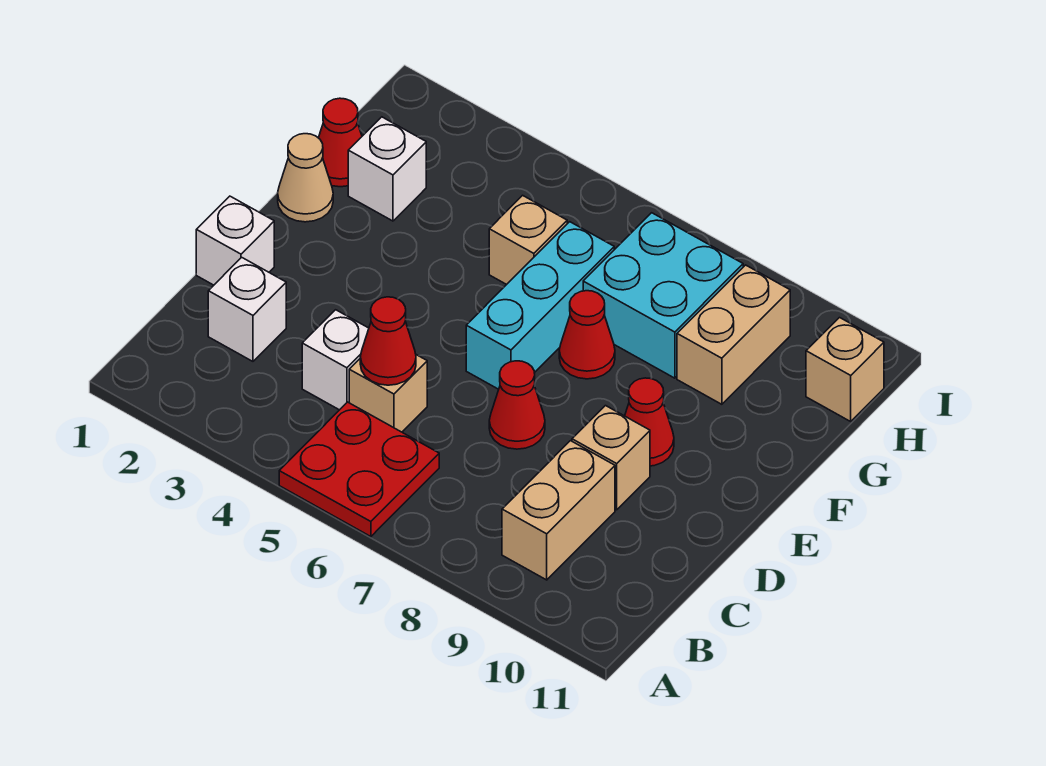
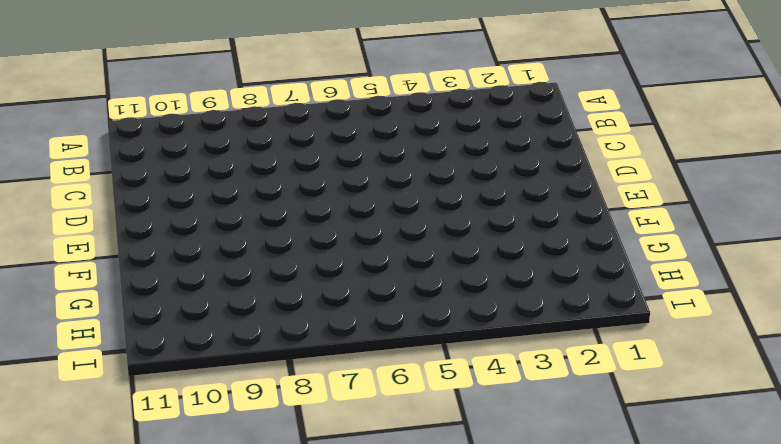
none -> red 2x2 plate [279,402,439,537]
none -> tan 1x2 brick [502,441,615,580]
none -> white 1x1 brick [208,257,286,361]

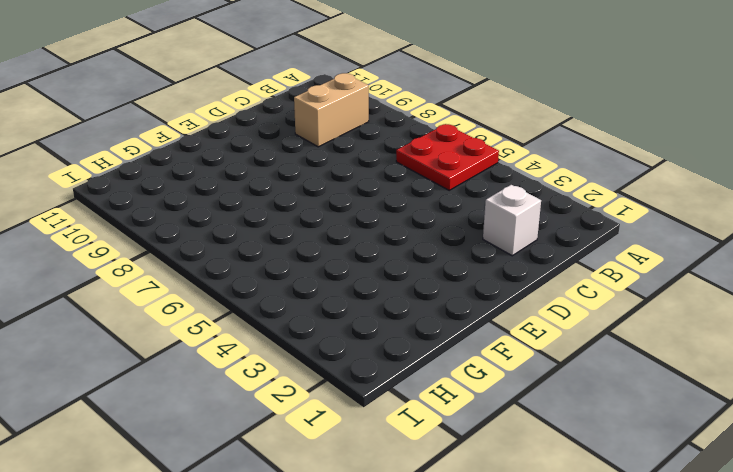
none -> white 1x1 brick [302,310,369,410]
none -> tan 1x1 brick [349,355,427,432]
none -> white 1x1 brick [196,196,274,285]

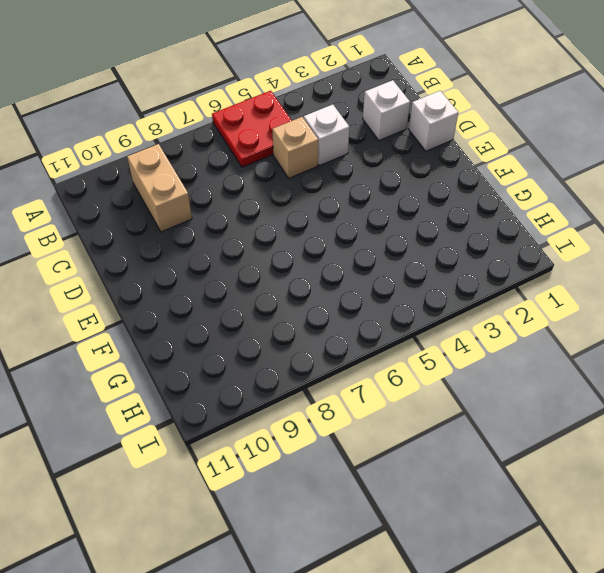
none -> red 1x1 cone [489,361,545,449]
none -> tan 1x1 brick [572,406,650,510]
none -> cyan 1x3 brick [466,222,614,389]

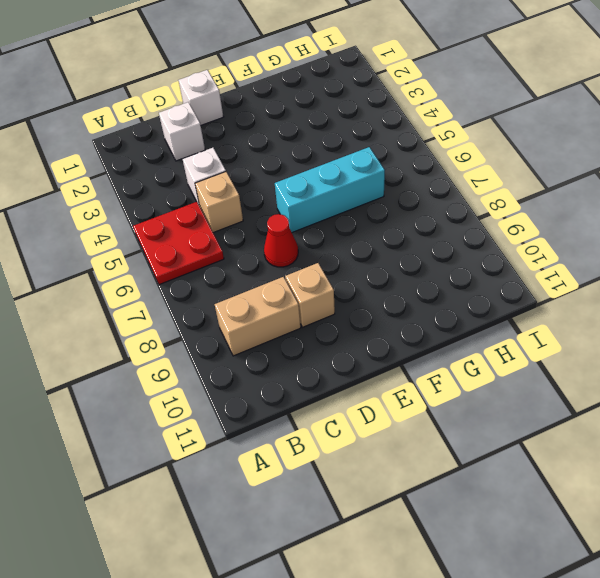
none -> red 1x1 cone [625,378,674,466]
none -> tan 1x1 cone [278,134,333,222]
none -> red 1x1 cone [559,291,615,379]

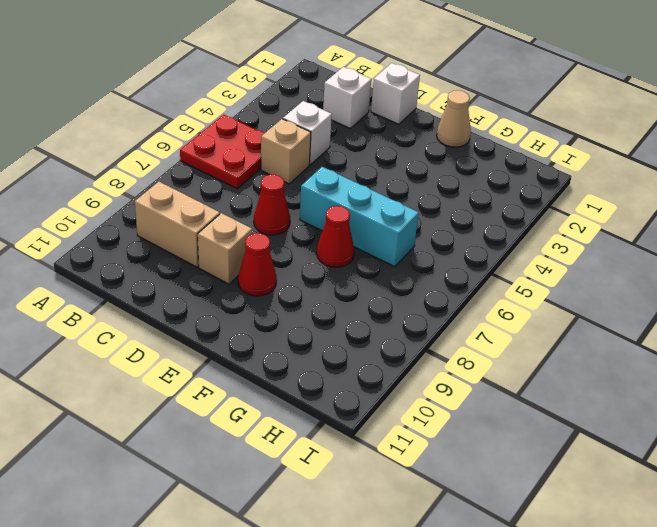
none -> red 1x1 cone [319,98,362,187]
none -> white 1x1 brick [348,117,426,221]
none -> tan 1x1 brick [489,195,567,285]

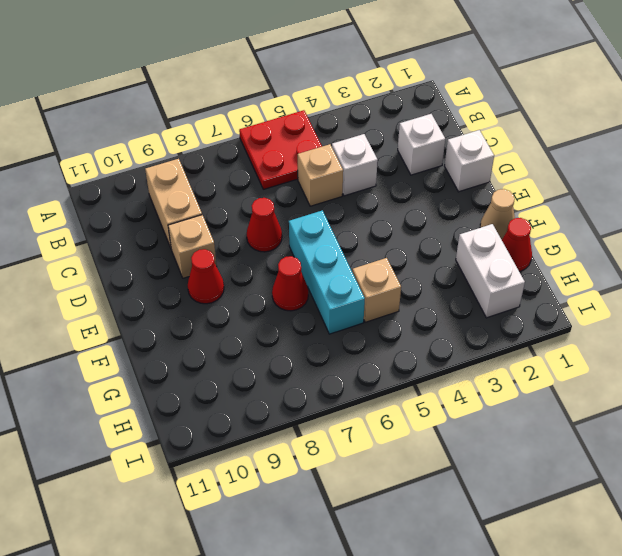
white 1x2 brick [456,224,525,318] -> white 1x1 brick [348,117,426,221]
none -> cyan 2x2 brick [583,213,743,378]
none -> tan 1x2 brick [677,265,790,404]
none -> tan 1x1 brick [806,318,884,421]

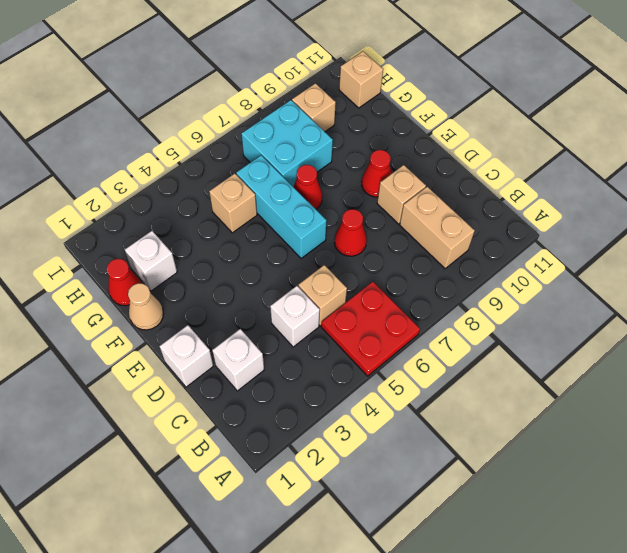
tan 1x1 brick [292,83,336,132] -> tan 1x2 brick [677,265,790,404]
none -> red 1x1 cone [360,297,416,385]

